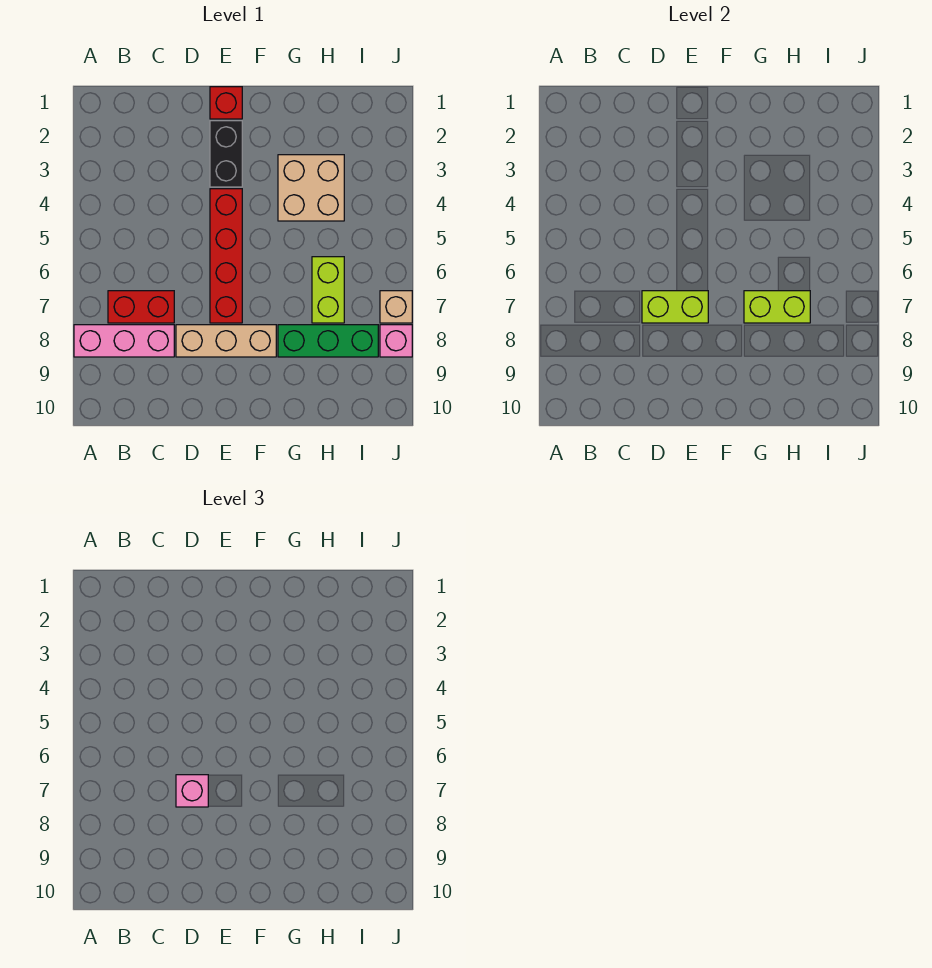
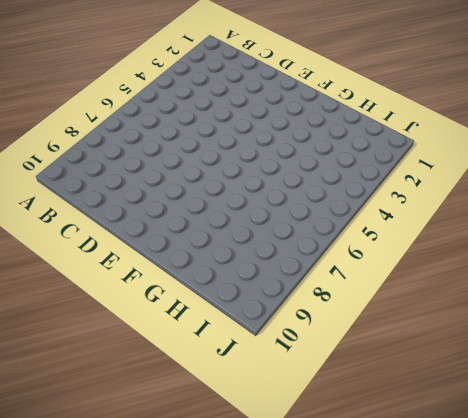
none -> pink 1x3 brick [74,325,174,357]
none -> red 1x2 brick [108,291,174,323]
none -> tan 1x3 brick [176,325,276,357]

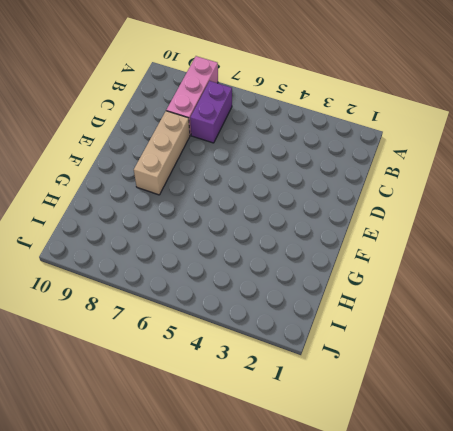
purple 1x2 brick [190,81,232,143] -> red 1x2 brick [108,291,174,323]
none -> red 1x1 brick [210,87,242,119]
none -> black 1x2 brick [210,121,242,187]
none -> red 1x4 brick [210,189,242,323]

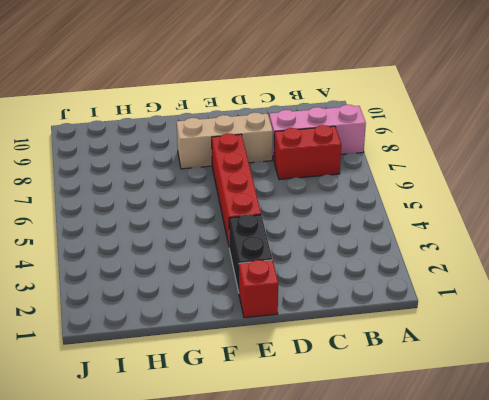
none -> tan 2x2 brick [278,155,344,221]
none -> green 1x3 brick [278,325,378,357]
none -> lime 1x2 brick [312,257,344,323]

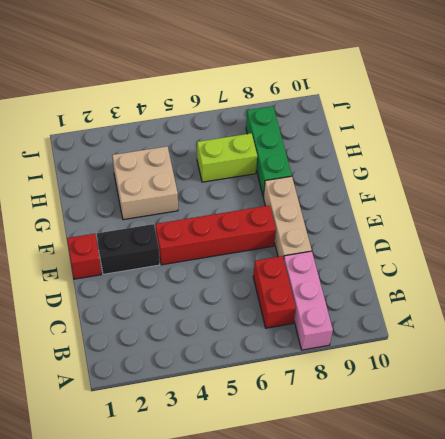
none -> tan 1x1 brick [380,291,412,323]
none -> pink 1x1 brick [380,325,412,357]
none -> lime 1x2 brick [642,291,708,323]

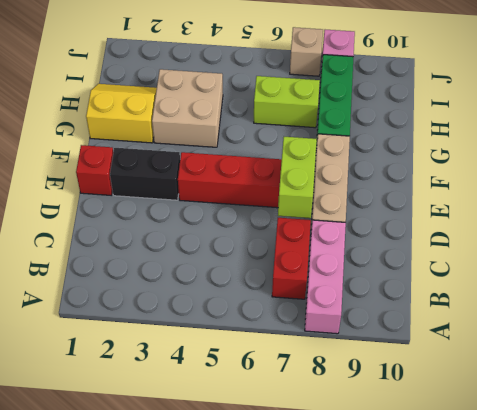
yellow 2x2 slope [86,84,157,143] -> none
none -> lime 1x2 brick [744,291,810,323]
none -> pink 1x1 brick [176,775,208,807]

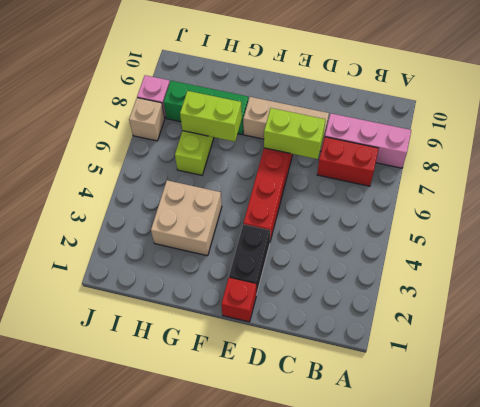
none -> pink 1x1 brick [176,775,208,807]

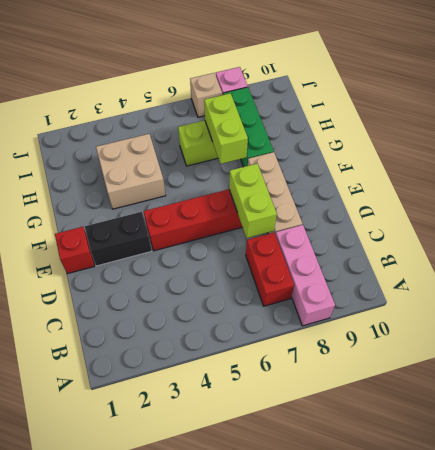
none -> pink 1x1 brick [176,775,208,807]

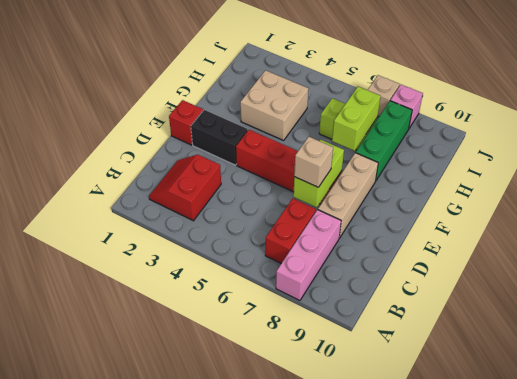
red 2x2 slope [149,155,221,221] -> none
tan 1x1 brick [294,137,333,187] -> pink 1x1 brick [176,775,208,807]

